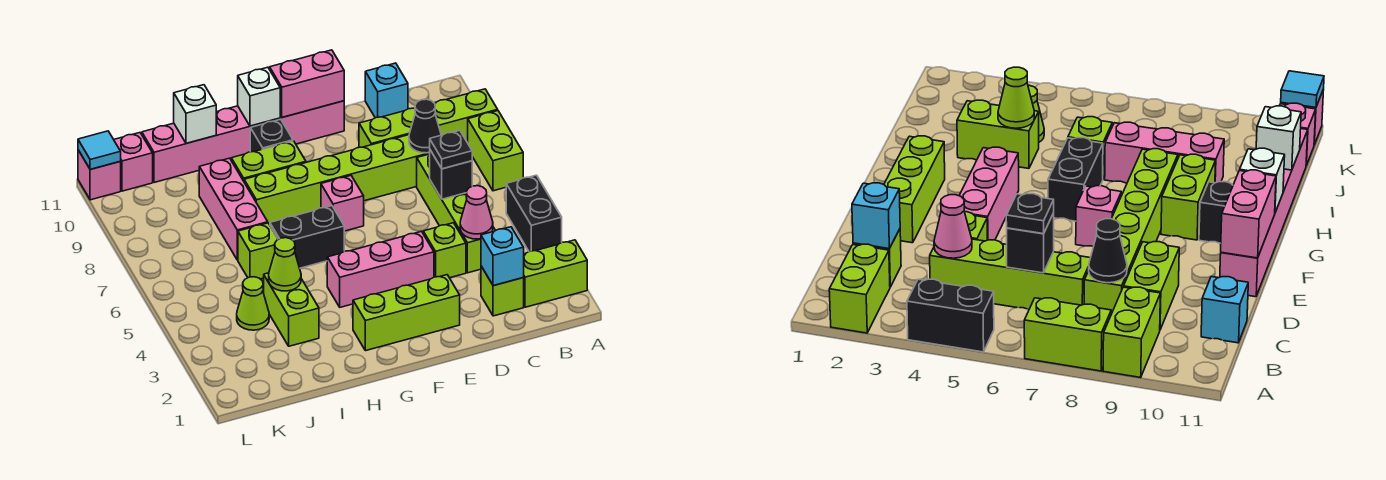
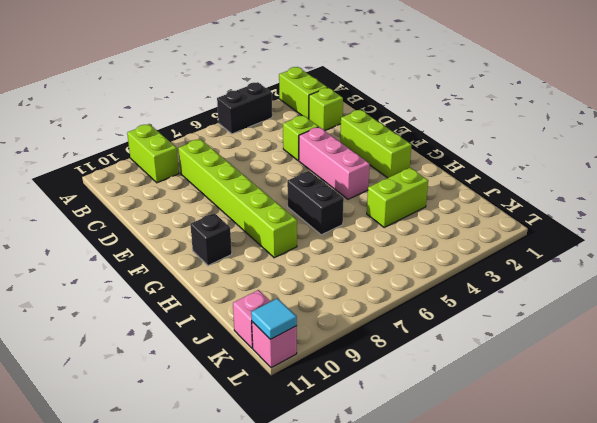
none -> lime 1x2 brick [468,111,523,191]
none -> lime 1x4 brick [417,154,495,273]
none -> lime 1x2 brick [359,108,415,147]
none -> cyan 1x1 brick [365,63,408,118]

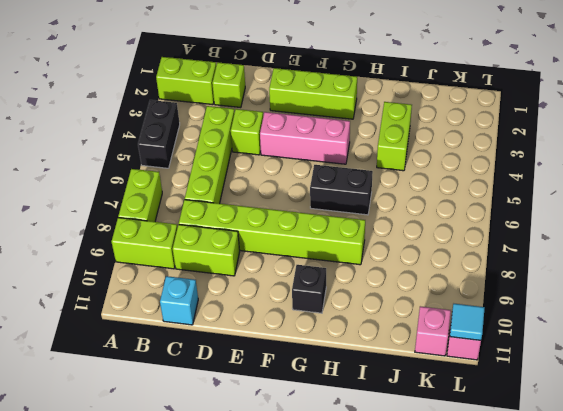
none -> pink 1x6 brick [142,101,344,183]
none -> pink 1x1 brick [321,176,364,231]
none -> lime 1x2 brick [231,141,306,181]
none -> lime 1x1 brick [238,223,278,279]

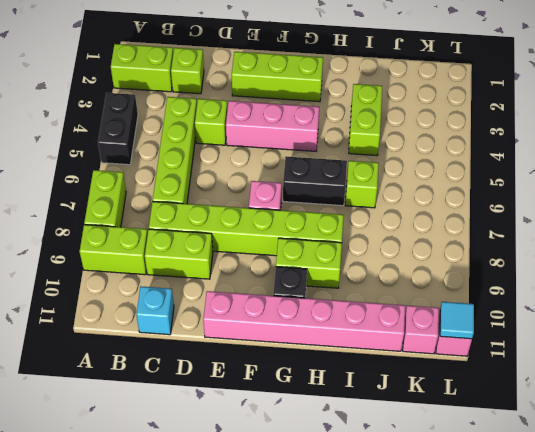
none -> pink 1x3 brick [199,158,268,260]
none -> lime 1x1 cone [237,277,269,330]
none -> cyan 1x1 brick [481,227,524,286]
none -> pink 1x1 cone [460,186,493,239]

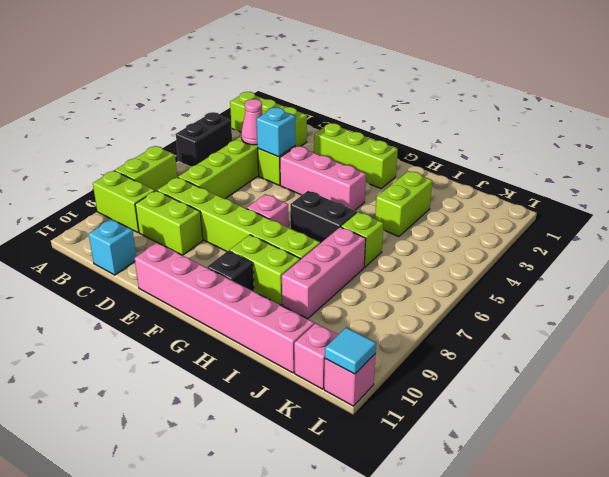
cyan 1x1 brick [257,108,296,157] -> cyan 1x1 brick moved to [481,227,524,286]
none -> lime 1x1 cone [237,277,269,330]
none -> black 1x1 brick [430,150,472,199]
none -> black 1x1 cone [409,99,441,153]
none -> pink 1x2 brick [270,50,344,117]

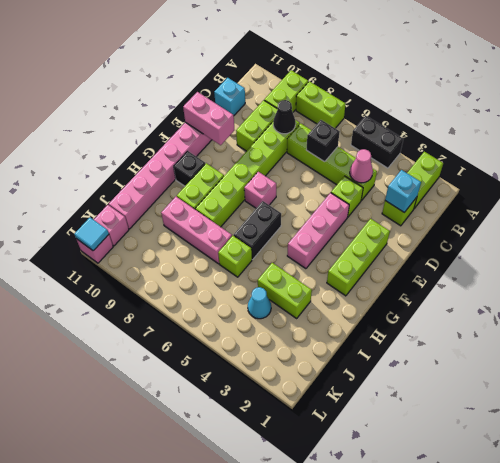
pink 1x2 brick [183,92,234,145] -> pink 1x2 brick turned to [270,50,344,117]
cyan 1x1 cone [248,287,271,319] -> lime 1x1 cone [237,277,269,330]
none -> white 1x1 brick [238,67,280,126]
none -> lime 1x1 cone [269,238,301,291]
none -> white 1x1 brick [174,85,216,143]
none -> black 1x1 plate [430,130,472,169]

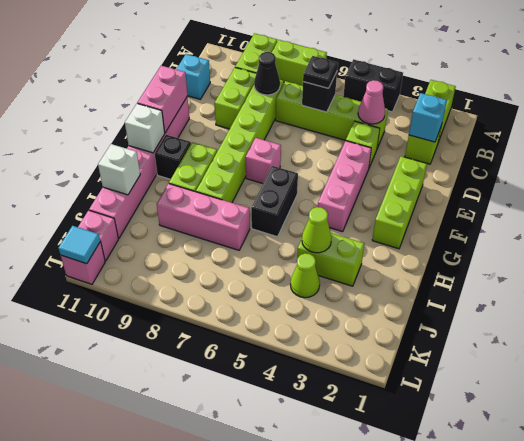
none -> lime 1x1 brick [238,223,278,279]

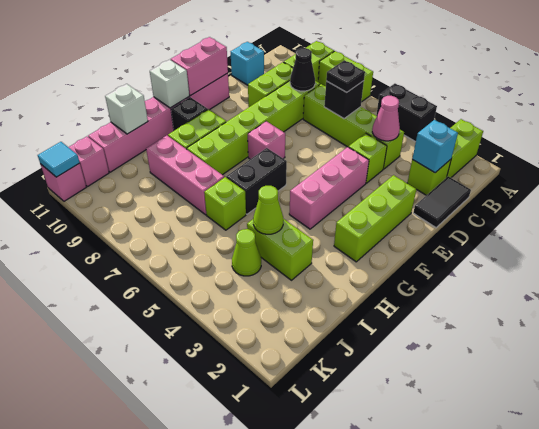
black 1x2 tile [413,176,471,228] -> none

